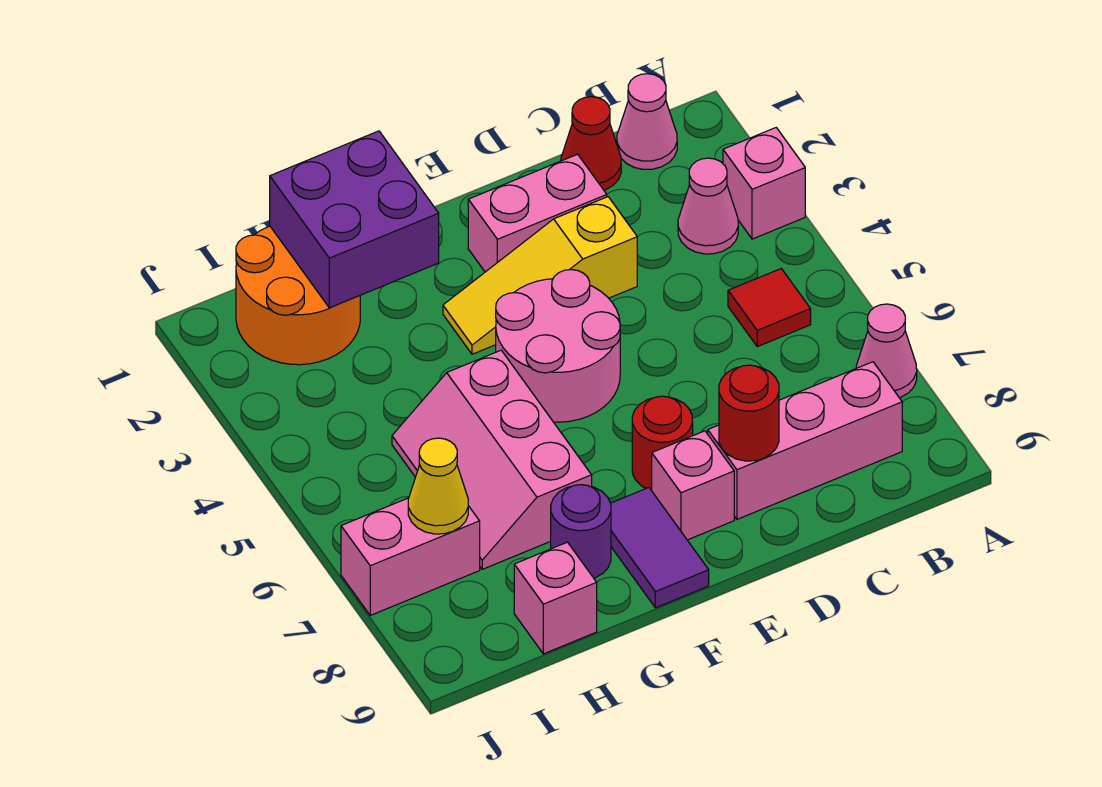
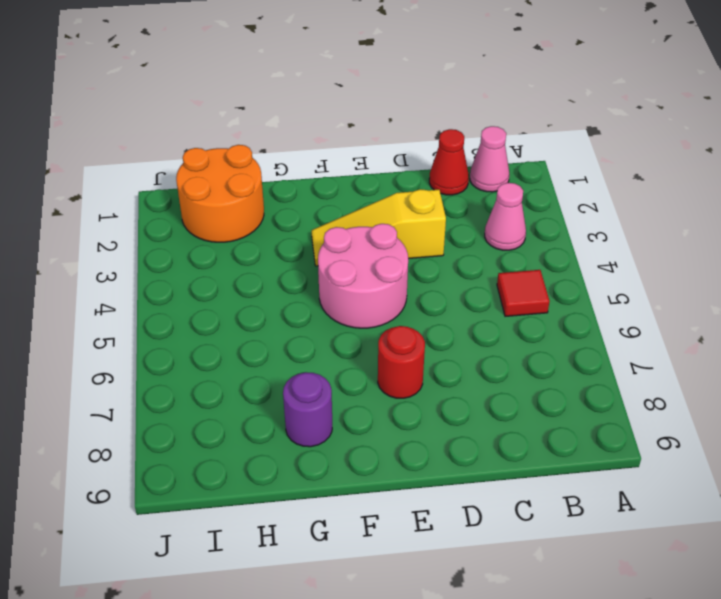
none -> pink 1x1 brick [723,128,805,239]
none -> pink 1x1 cone [856,304,917,398]
none -> pink 1x3 brick [708,362,902,519]

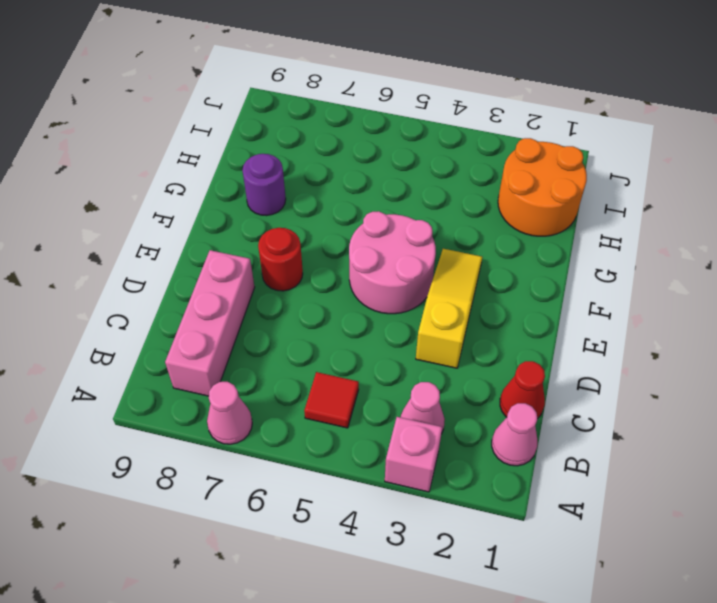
none -> pink 1x2 brick [468,154,607,272]
none -> pink 1x1 brick [652,431,734,540]
none -> purple 1x2 tile [611,488,709,608]

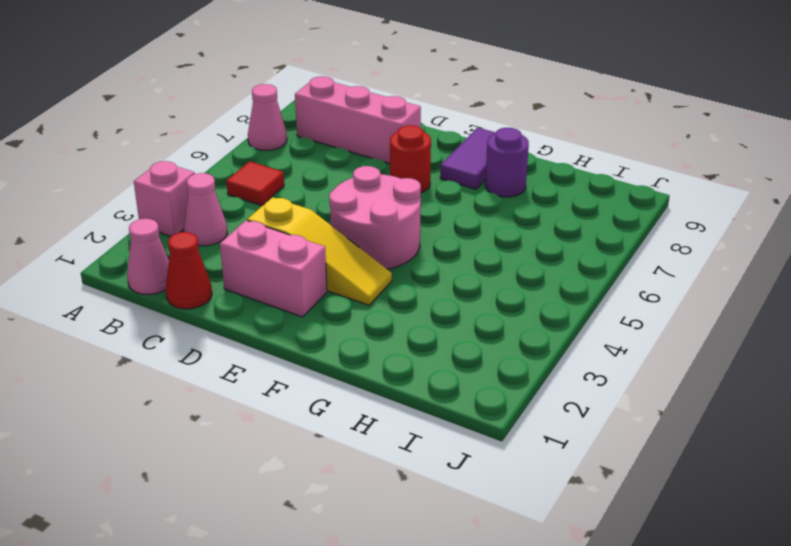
none -> pink 1x1 brick [652,431,734,540]
none -> pink 2x3 slope [392,350,592,569]
none -> orange 2x2 round brick [236,226,360,365]

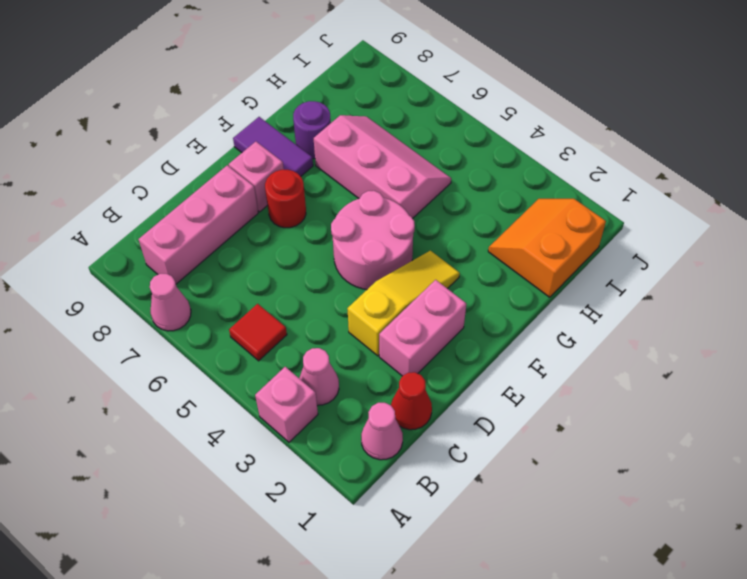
orange 2x2 slope [488,199,606,297] -> orange 2x2 round brick [236,226,360,365]
none -> pink 1x1 brick [514,542,597,654]
none -> pink 1x2 brick [341,498,480,615]
none -> red 1x1 round brick [719,365,779,461]

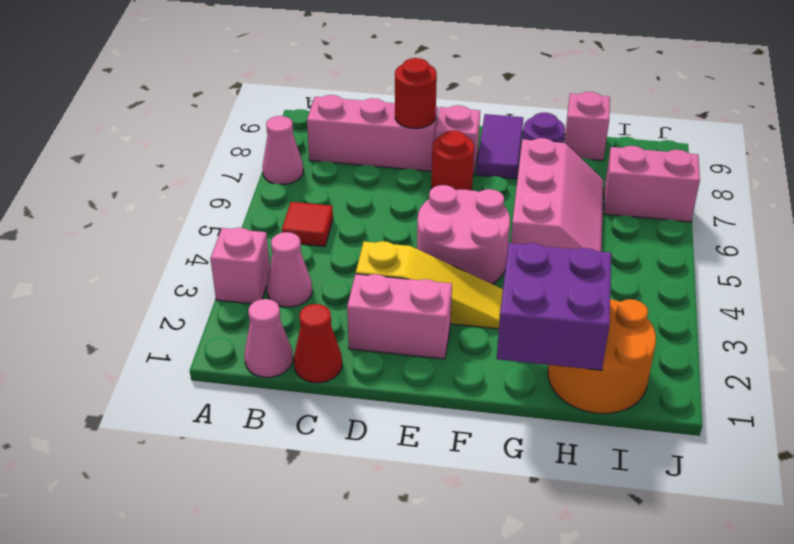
none -> yellow 1x1 cone [408,438,468,534]

